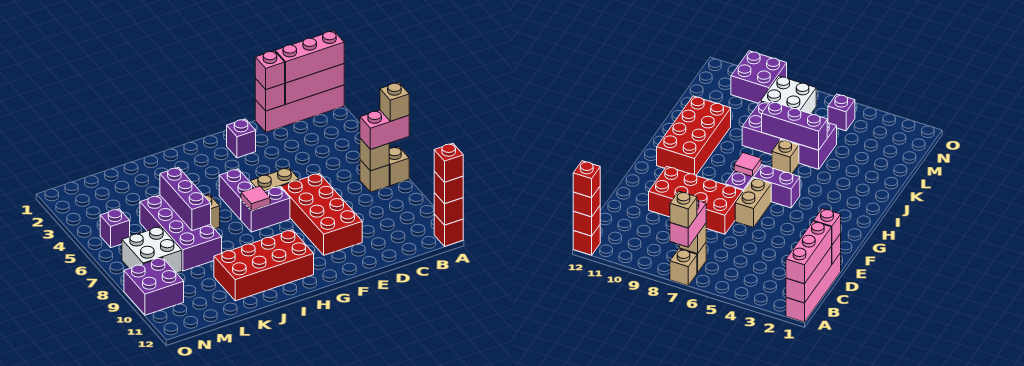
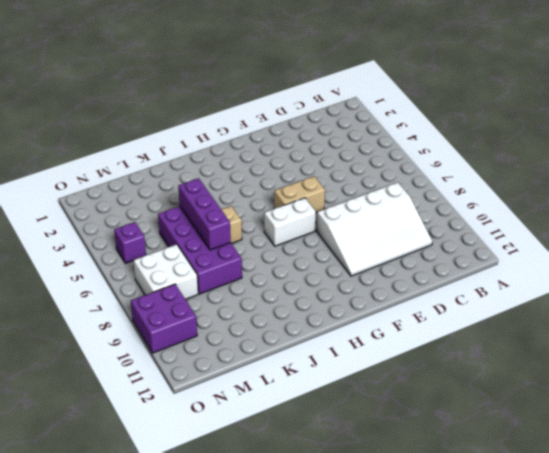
white 3x4 slope [317,182,432,276] -> red 2x4 brick [281,173,362,255]
white 1x2 brick [264,198,316,246] -> purple 1x2 brick [241,187,290,232]
none -> pink 1x4 brick [255,85,344,132]
none -> tan 1x1 brick [389,147,409,186]
none -> red 1x1 brick [434,214,463,246]

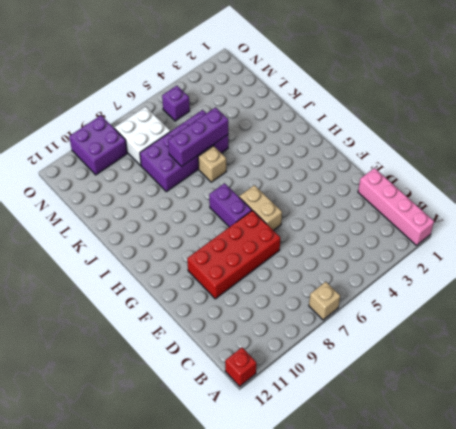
none -> tan 1x1 brick [360,160,389,192]
none -> purple 1x1 brick [227,119,256,158]
none -> purple 1x2 brick [219,169,255,220]

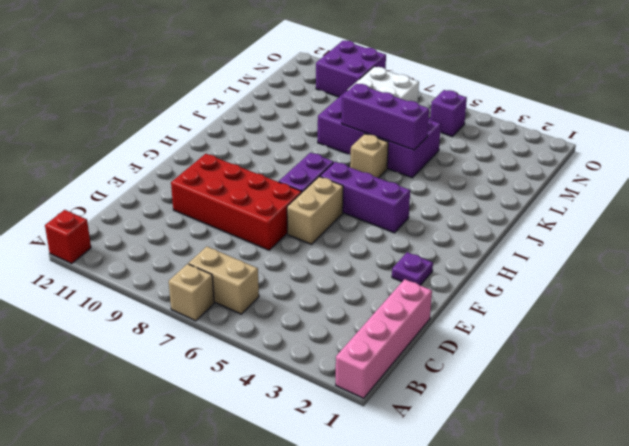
tan 1x2 brick [188,246,259,314] -> tan 1x1 brick [360,160,389,192]
purple 1x1 plate [392,252,433,285] -> purple 1x1 brick [227,119,256,158]
purple 1x3 brick [320,162,410,233] -> purple 1x2 brick [219,169,255,220]
none -> red 2x4 brick [214,230,314,301]
none -> pink 1x3 brick [284,64,344,104]
none -> red 1x1 brick [434,193,463,225]

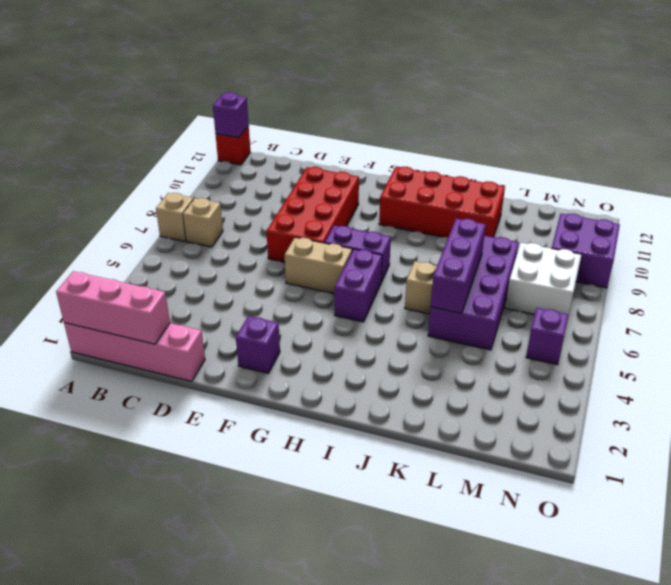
purple 1x1 brick [213,92,249,138] -> red 1x1 brick [434,193,463,225]
none -> tan 1x1 brick [360,138,389,171]
none -> pink 1x1 brick [255,79,285,111]
none -> pink 1x1 tile [241,186,270,211]

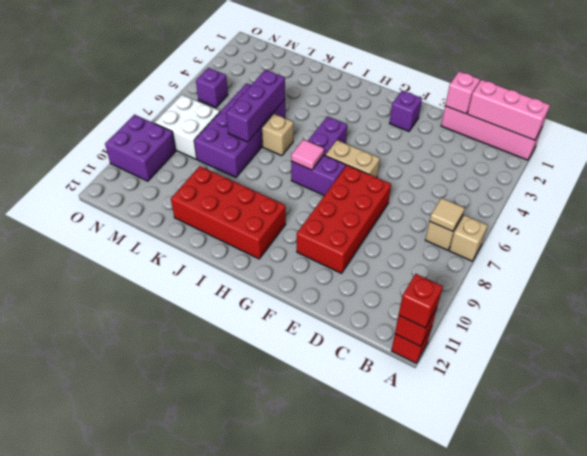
tan 1x1 tile [430,198,465,231] -> tan 1x1 brick [360,138,389,171]
none -> pink 1x3 brick [275,31,344,83]
none -> pink 1x2 brick [360,110,409,150]
none -> pink 1x1 brick [255,51,285,90]

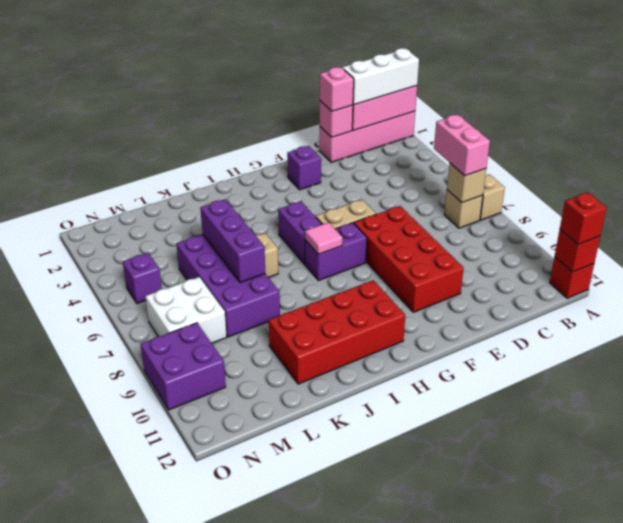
white 1x3 brick [342,48,419,105] -> pink 1x3 brick [275,31,344,83]
pink 1x2 brick [434,115,490,176] -> pink 1x2 brick turned to [360,110,409,150]
none -> tan 1x1 brick [380,82,409,121]
none -> red 1x1 brick [434,143,463,182]

